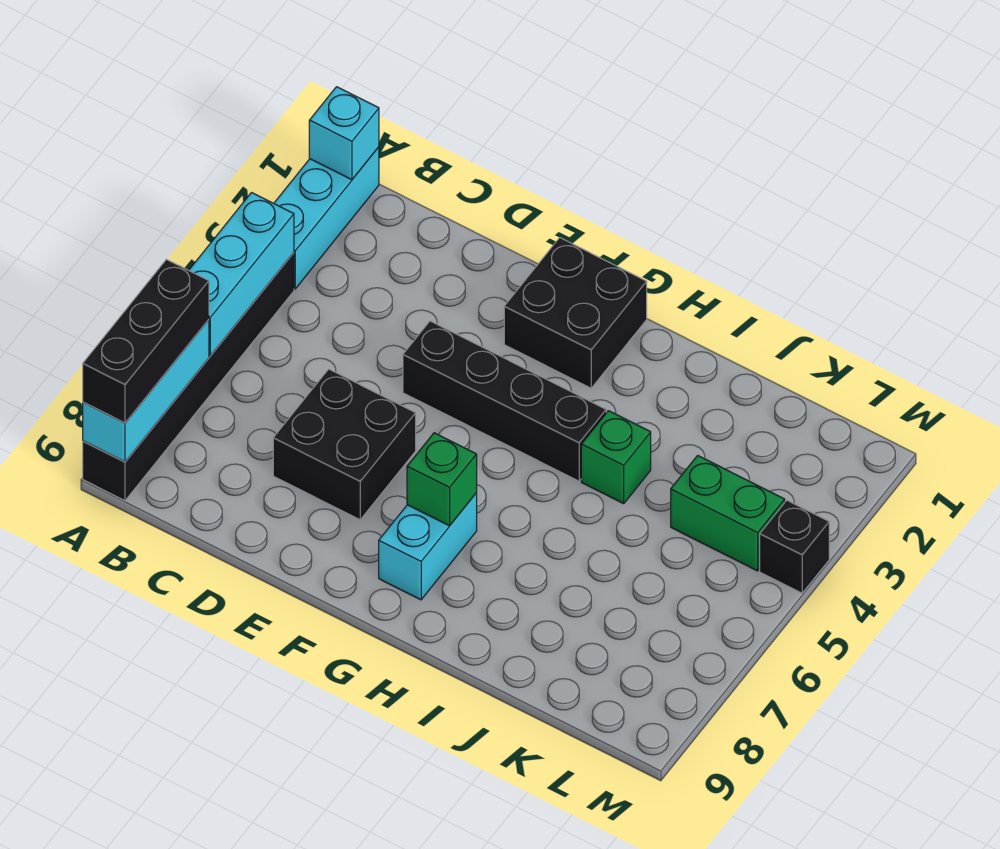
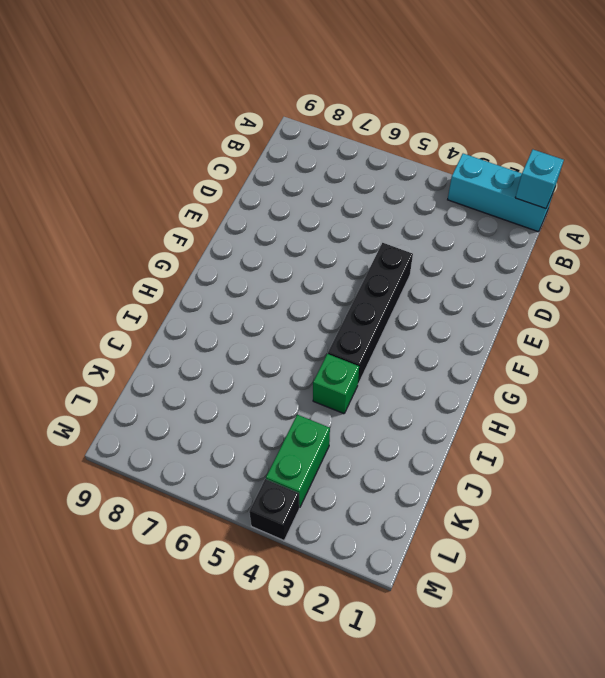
none -> black 1x6 brick [83,253,294,501]
none -> black 2x2 brick [273,369,416,520]
none -> black 2x2 brick [504,238,647,388]

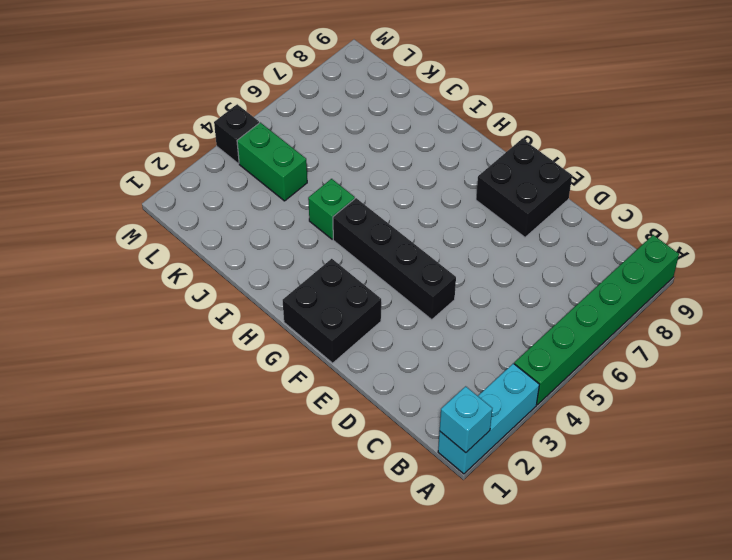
green 1x6 brick [514,235,679,405] -> black 1x6 brick [83,253,294,501]
black 2x2 brick [476,139,572,237] -> black 2x2 brick moved to [273,369,416,520]
none -> cyan 1x2 brick [379,493,477,600]
none -> cyan 1x3 brick [189,193,294,356]
none -> cyan 1x3 brick [83,320,209,462]

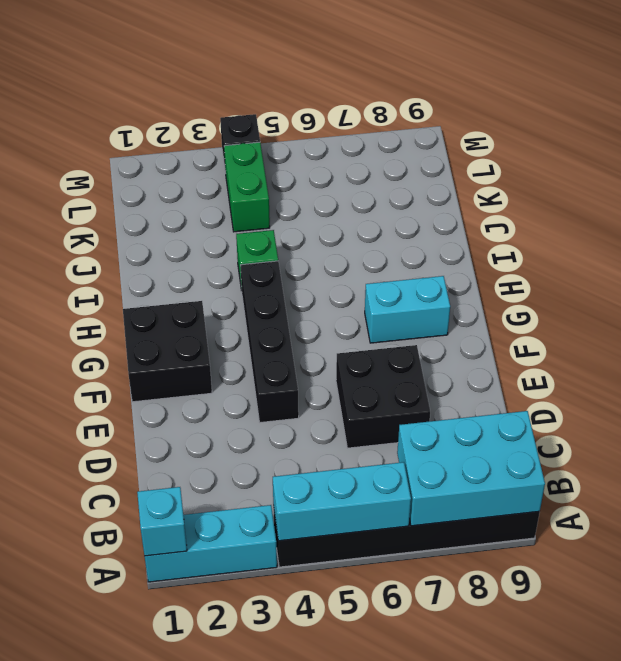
cyan 2x3 brick [397,411,545,526] -> cyan 1x3 brick [83,320,209,462]
none -> green 1x1 brick [407,433,477,526]
none -> black 1x3 brick [83,260,209,423]

